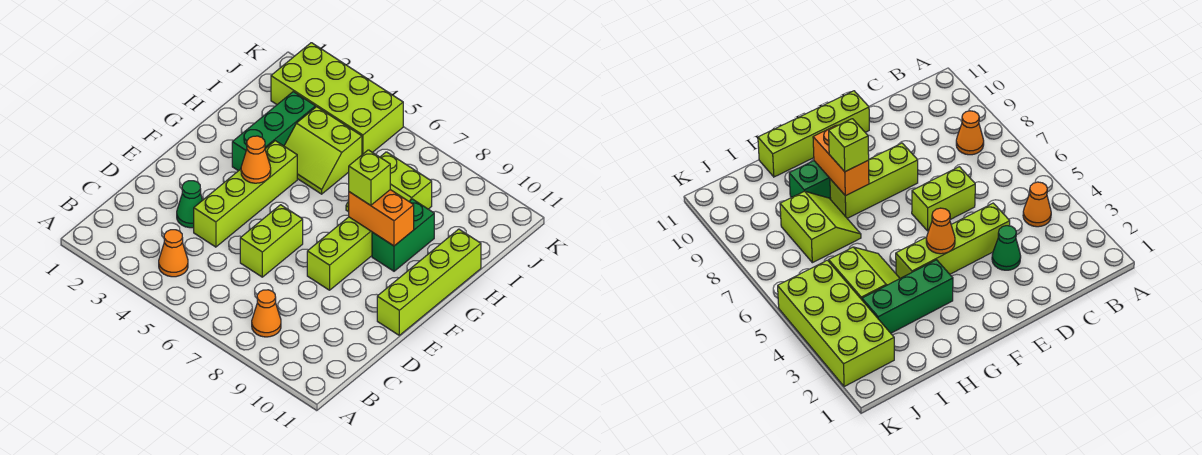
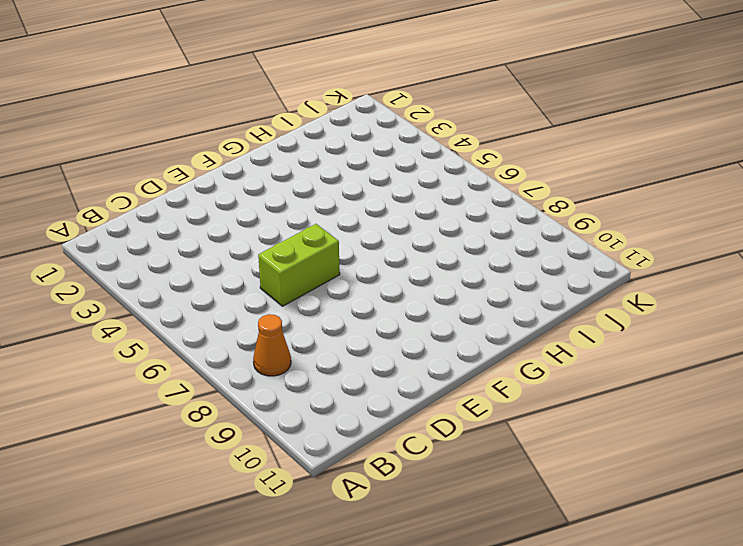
none -> orange 1x1 cone [159,230,188,277]
none -> green 1x1 cone [177,181,202,228]
none -> lime 1x4 brick [194,141,297,247]

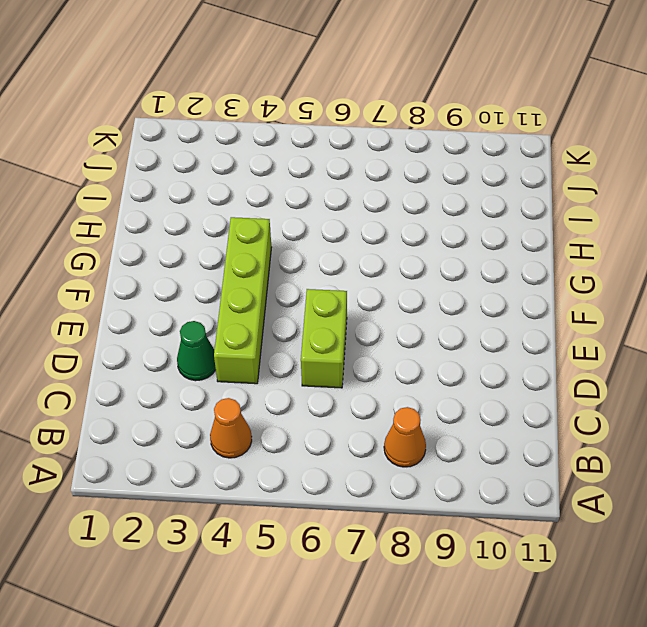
none -> lime 1x3 brick [307,217,372,290]
none -> lime 1x4 brick [377,229,481,335]
none -> green 1x3 brick [232,92,315,171]

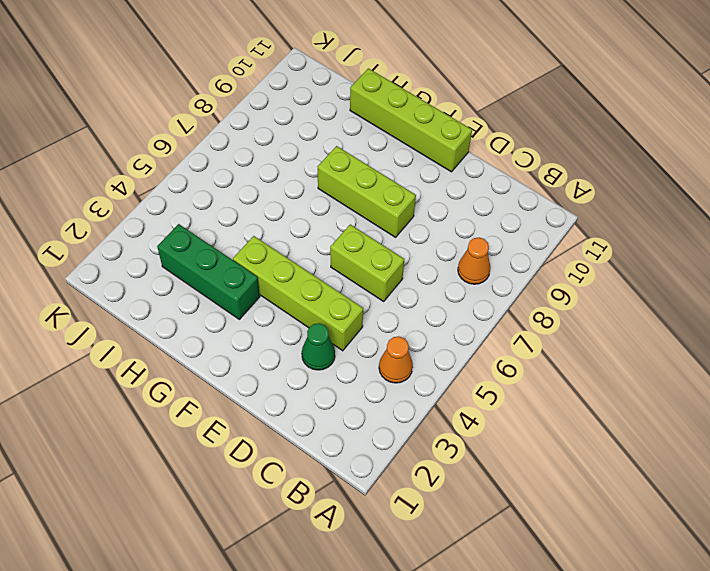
none -> green 1x2 brick [372,199,434,271]
none -> lime 2x2 slope [284,107,362,194]
none -> lime 2x2 slope [346,152,432,212]

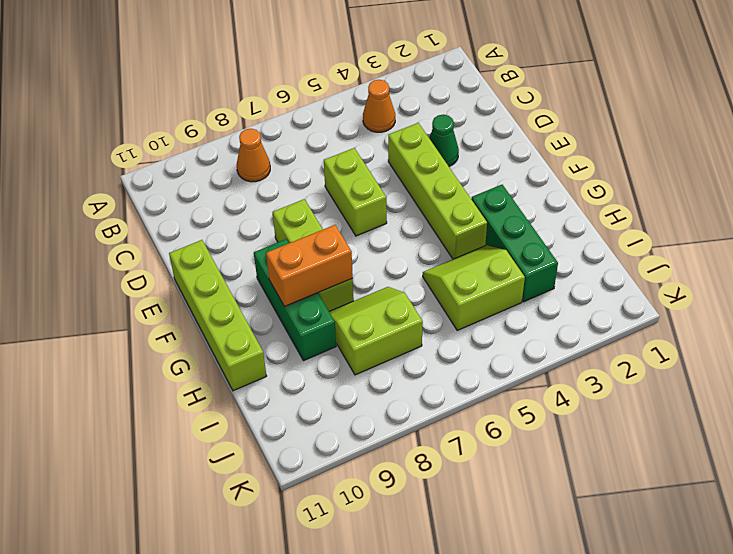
green 1x3 brick [254,239,336,361] -> green 1x2 brick [372,199,434,271]
none -> lime 2x4 brick [271,43,403,155]
none -> orange 1x1 cone [241,136,271,183]
none -> lime 1x1 brick [349,150,390,205]

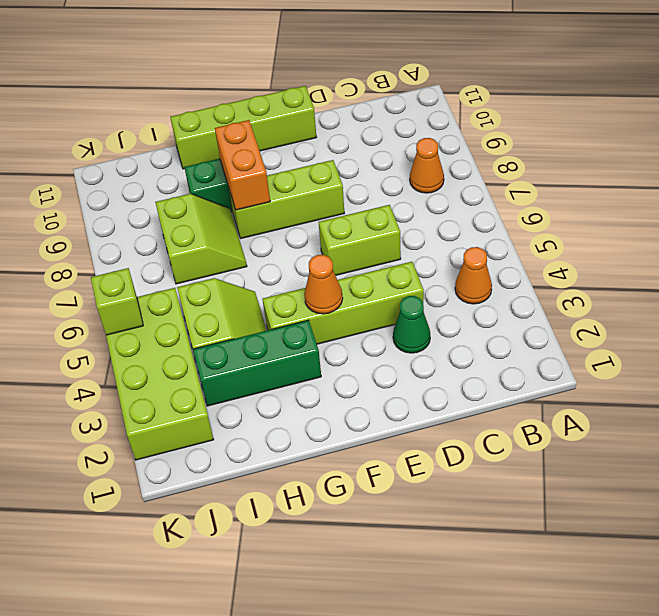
lime 1x1 brick [91,268,143,335] -> lime 1x1 brick moved to [349,150,390,205]

